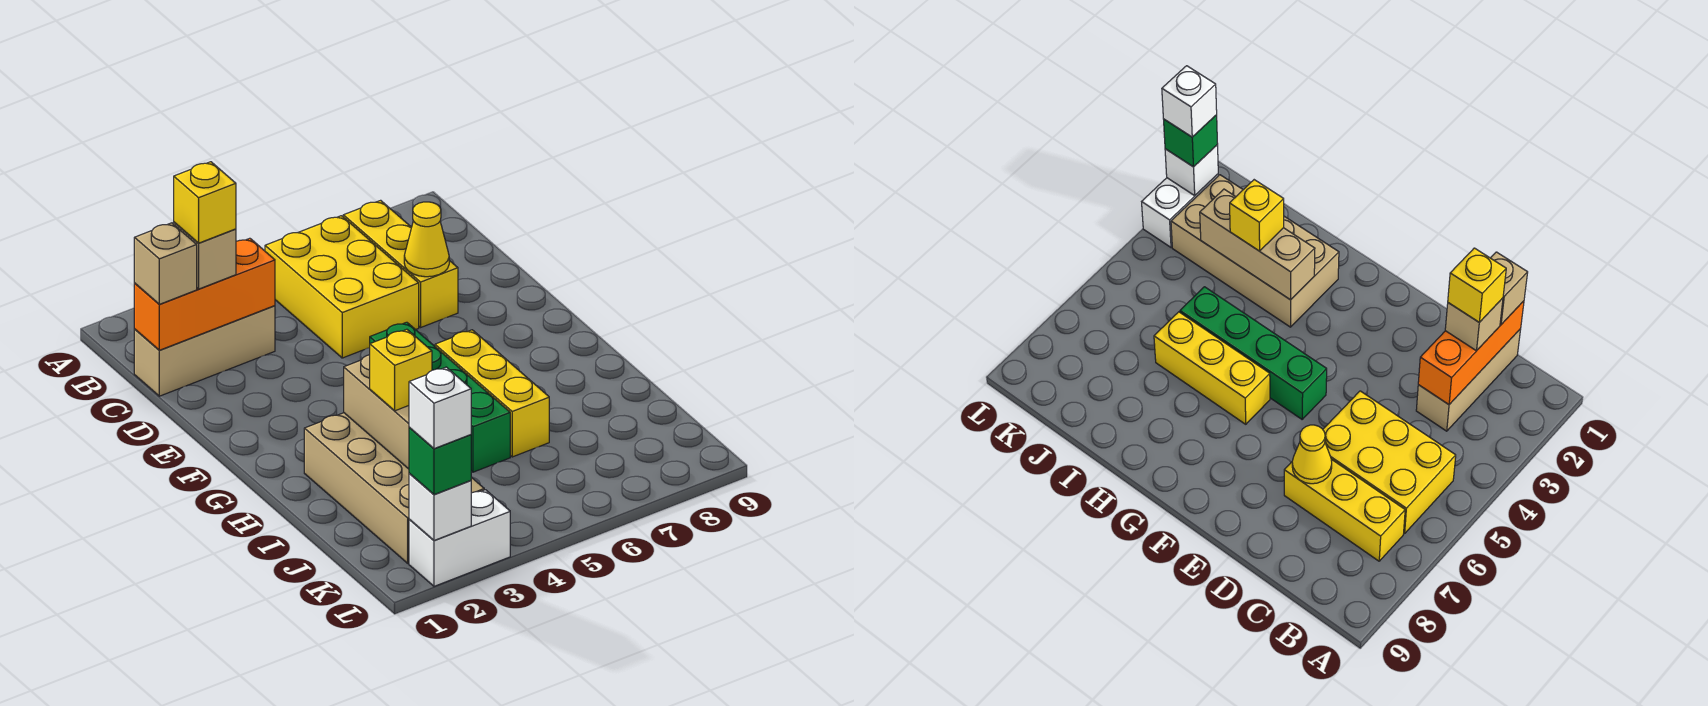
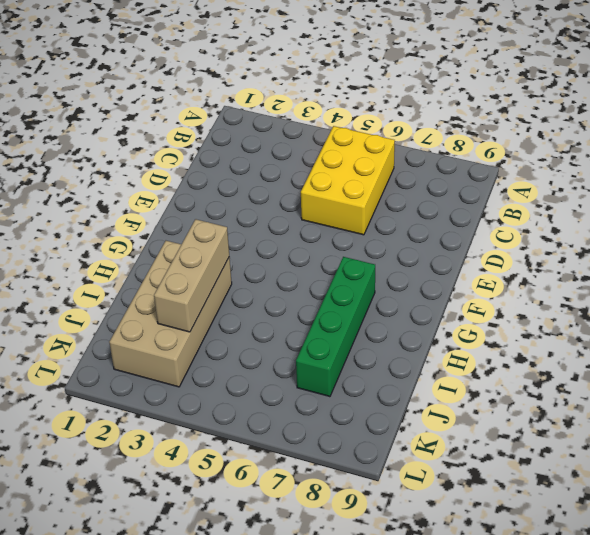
green 1x4 brick [296,257,375,397] -> green 1x4 brick moved to [370,322,510,472]
none -> yellow 1x3 brick [343,200,458,327]
none -> tan 1x3 brick [134,306,275,396]
none -> yellow 1x3 brick [435,330,549,457]

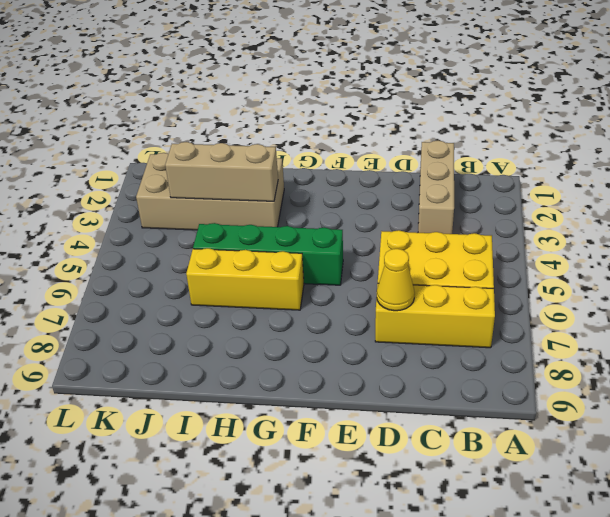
none -> white 1x2 brick [409,490,510,586]
none -> orange 1x3 brick [134,238,275,350]
none -> white 1x1 brick [409,473,471,540]

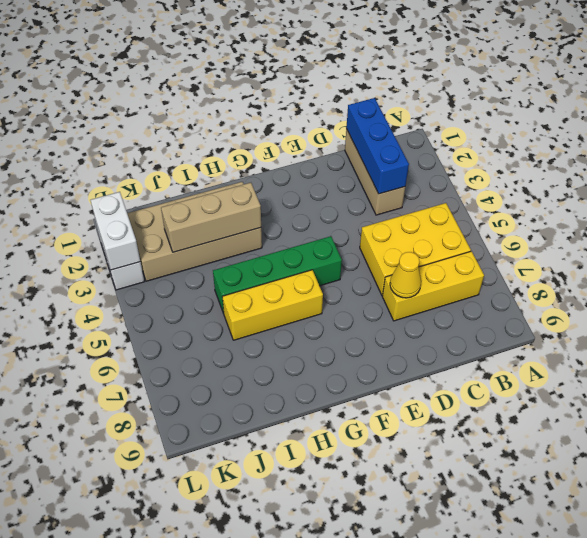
blue 1x3 brick [346,98,409,194] -> orange 1x3 brick [134,238,275,350]
white 1x2 brick [90,192,140,270] -> white 1x1 brick [409,473,471,540]
none -> tan 1x1 brick [134,223,197,304]
none -> tan 1x1 brick [174,222,236,289]
none -> yellow 1x1 brick [370,329,432,411]

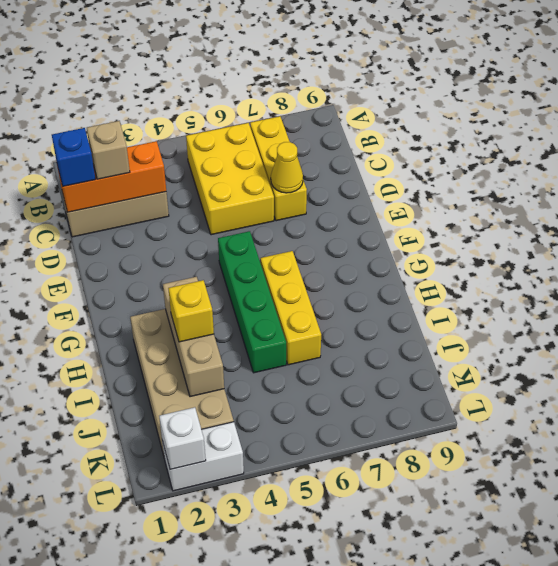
blue 1x1 brick [52,128,95,186] -> tan 1x1 brick [134,223,197,304]
none -> green 1x1 brick [409,427,471,495]
none -> yellow 1x1 brick [174,162,236,243]
none -> white 1x1 brick [409,367,471,449]

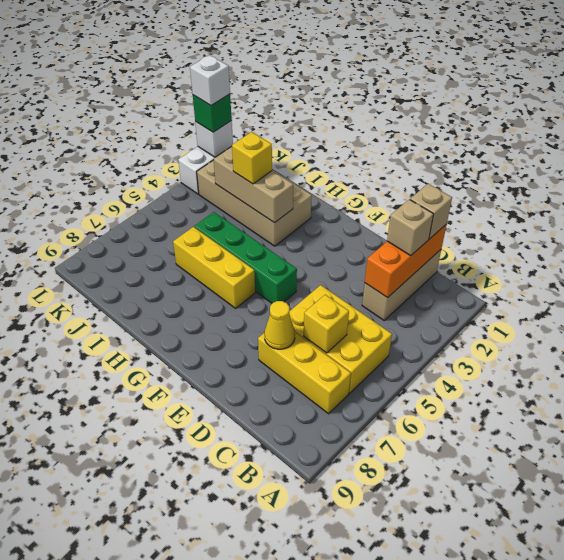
yellow 1x1 brick [304,295,349,353] -> yellow 1x1 brick moved to [174,162,236,243]

